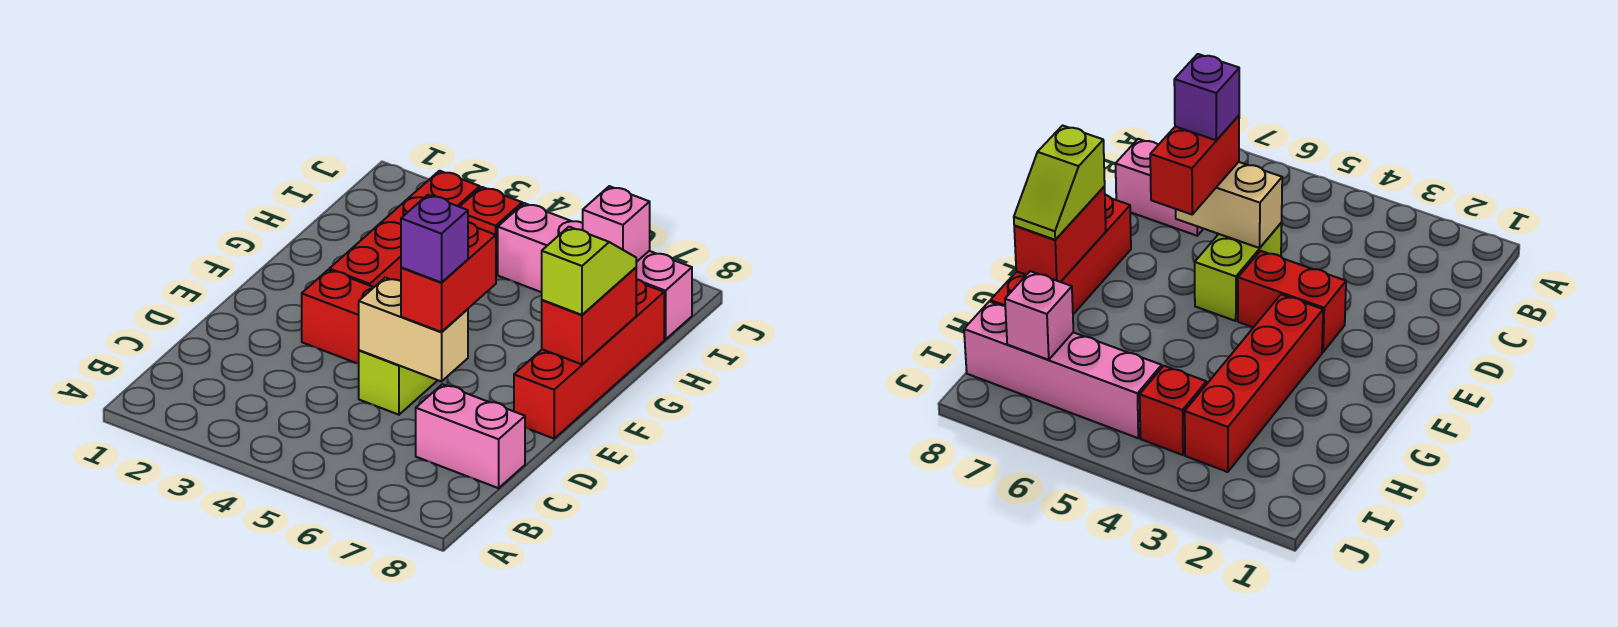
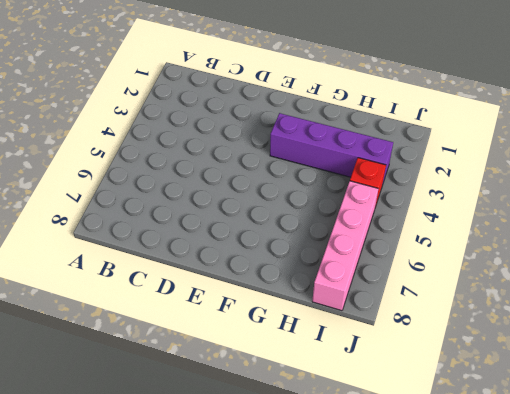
purple 1x4 brick [270,113,393,182] -> red 1x4 brick [329,171,480,287]
none -> pink 1x2 brick [416,384,525,488]
none -> lime 1x2 brick [359,350,438,415]
none -> red 1x2 brick [302,270,374,364]

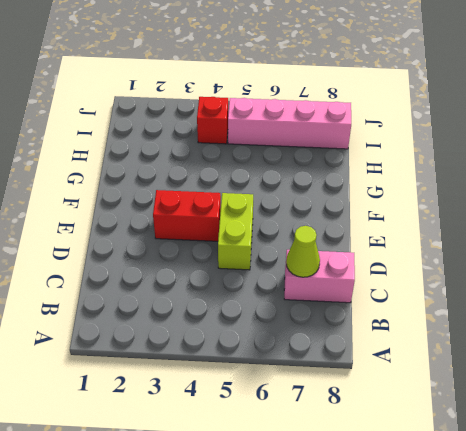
lime 1x1 cone [286,226,320,277] -> none
none -> red 1x4 brick [514,279,664,439]
none -> red 1x4 brick [329,171,480,287]
none -> tan 1x2 brick [359,278,468,382]

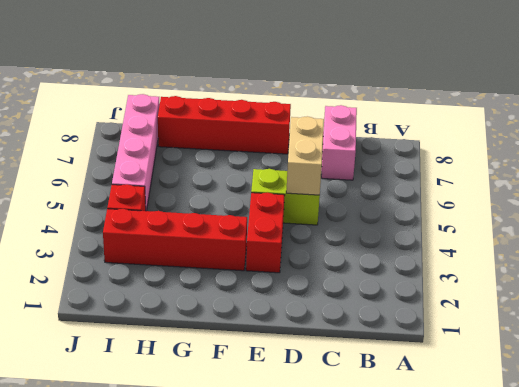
none -> red 1x2 brick [542,268,636,364]
none -> pink 1x1 brick [583,186,650,262]
none -> red 1x2 brick [401,222,496,332]

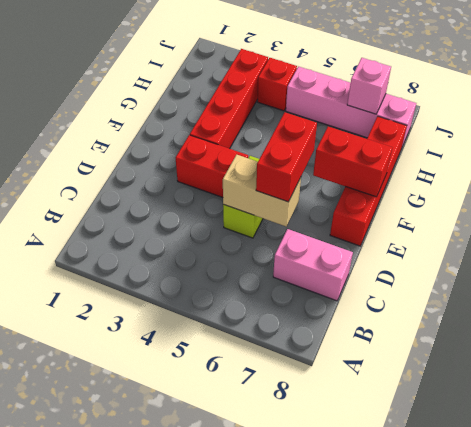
red 1x2 brick [313,127,392,197] -> red 1x2 brick turned to [542,268,636,364]
none -> lime 1x2 slope [542,227,636,315]
none -> purple 1x1 brick [401,195,468,283]

